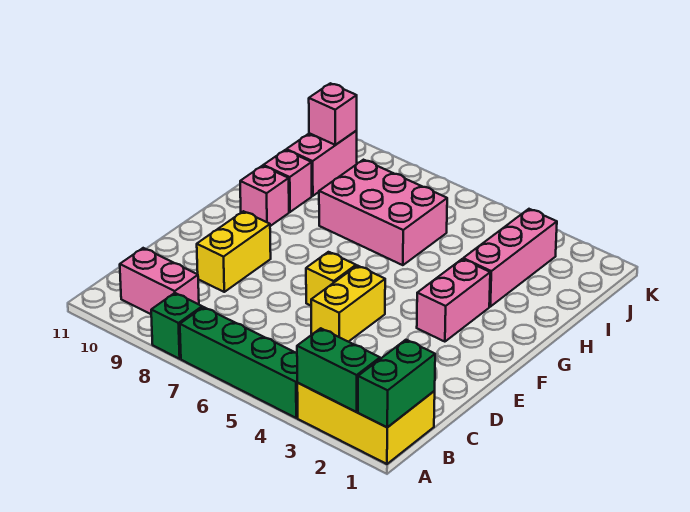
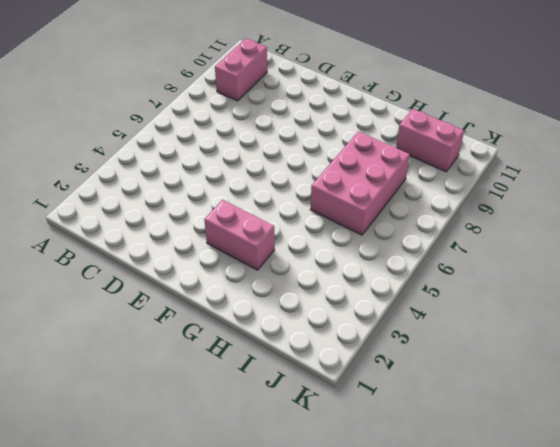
none -> yellow 2x3 brick [297,383,435,464]
none -> green 1x4 brick [180,307,298,418]
none -> green 1x1 brick [151,293,202,359]

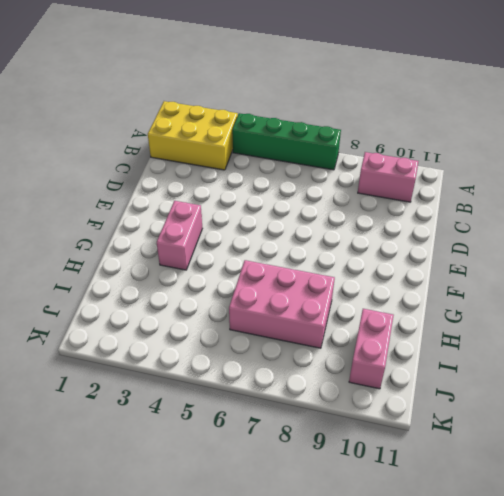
none -> green 1x1 brick [151,293,202,359]
none -> yellow 1x2 brick [311,266,385,342]
none -> yellow 1x2 brick [197,211,271,292]

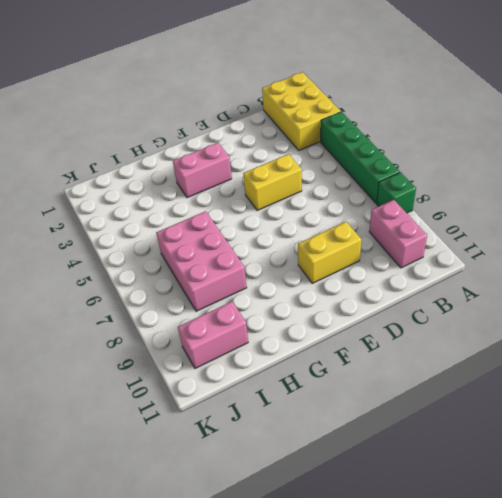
none -> yellow 1x1 brick [306,252,356,306]
none -> pink 1x1 brick [240,166,289,226]
none -> pink 1x3 brick [463,209,557,307]

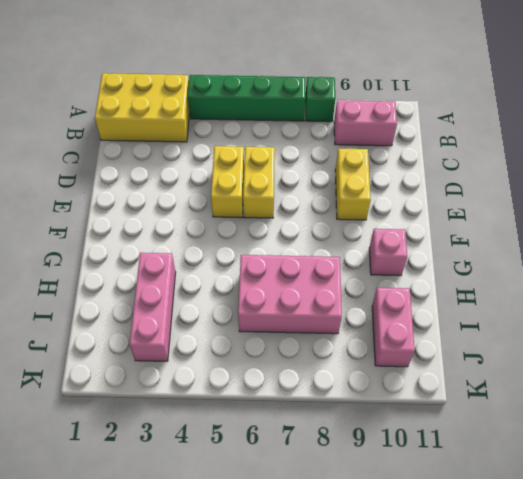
yellow 1x2 brick [243,147,275,218] -> yellow 1x1 brick [306,252,356,306]
none -> pink 1x2 brick [417,259,490,342]
none -> pink 1x1 brick [263,150,312,212]
none -> green 1x2 brick [358,340,435,427]

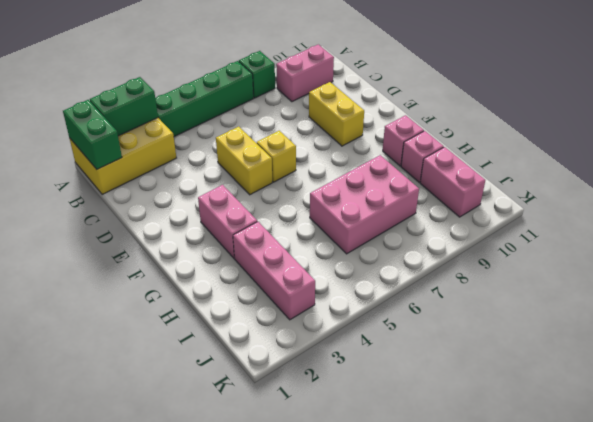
none -> pink 1x1 brick [309,83,357,145]

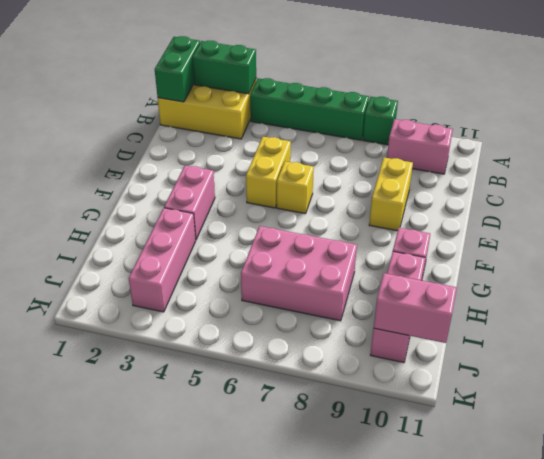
pink 1x2 brick [374,273,457,343] -> pink 1x1 brick [309,83,357,145]

